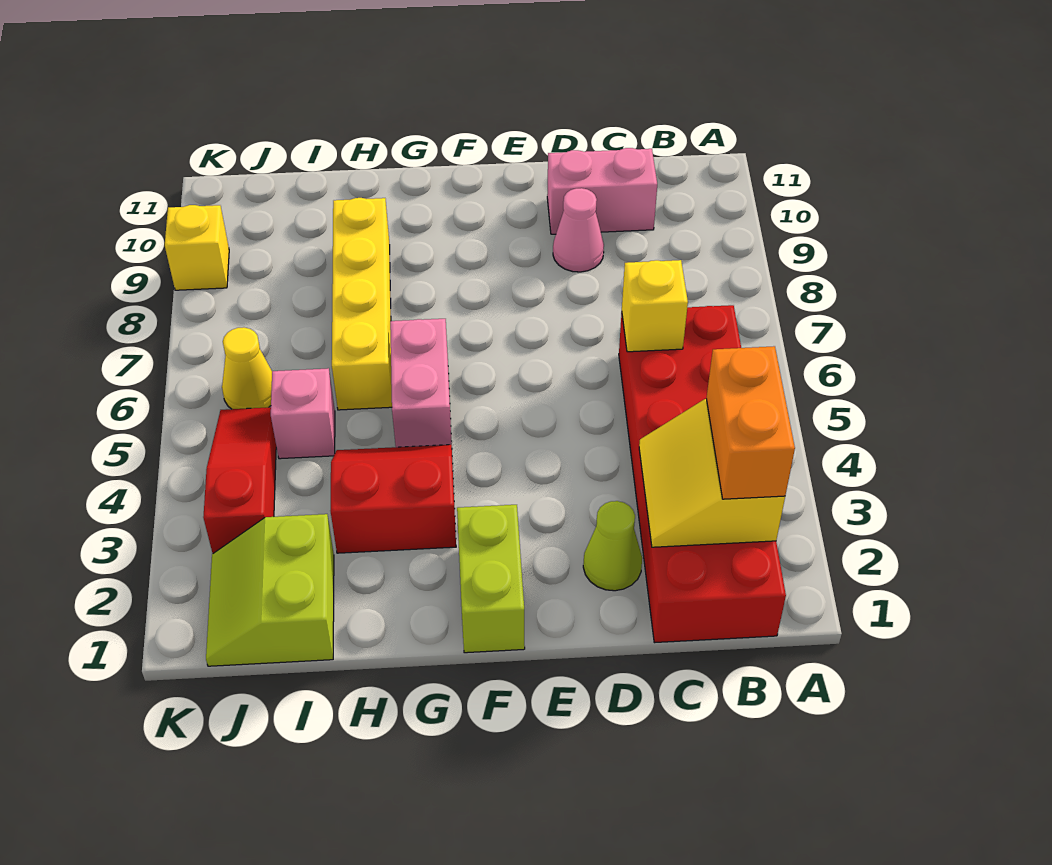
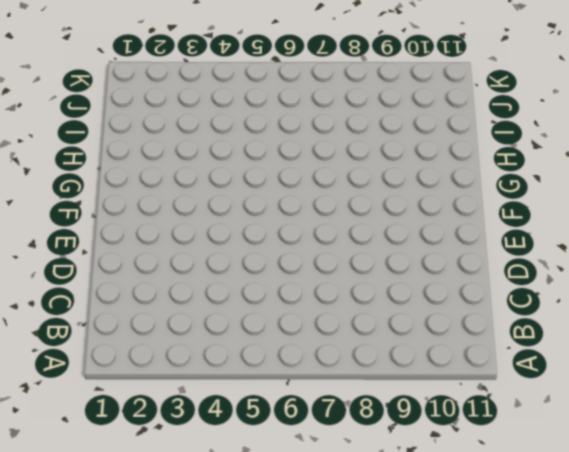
none -> red 2x6 brick [619,305,786,643]
none -> pink 1x2 brick [547,148,657,234]
none -> lime 1x1 cone [583,501,642,591]

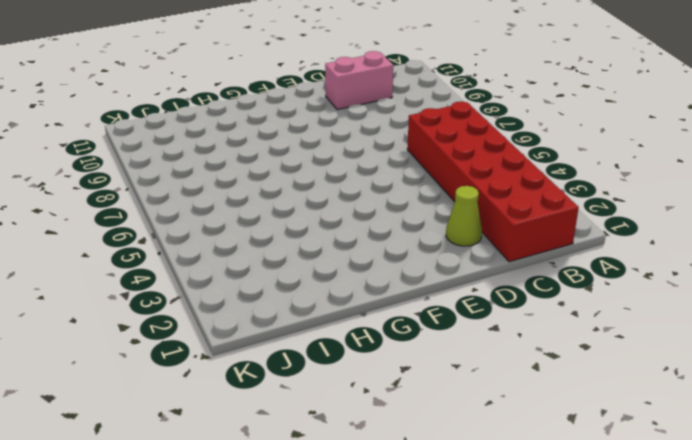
none -> pink 1x1 cone [553,188,604,272]
none -> lime 1x2 brick [457,505,525,653]
none -> red 2x2 slope [330,445,456,553]

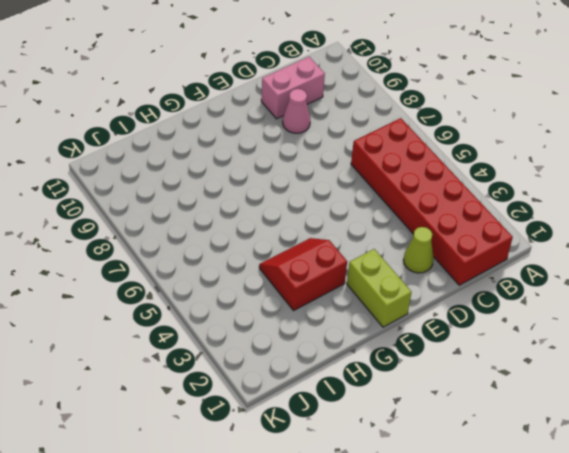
none -> pink 1x2 brick [390,319,452,447]
none -> yellow 1x4 brick [332,198,392,410]
none -> lime 2x2 slope [206,514,334,666]

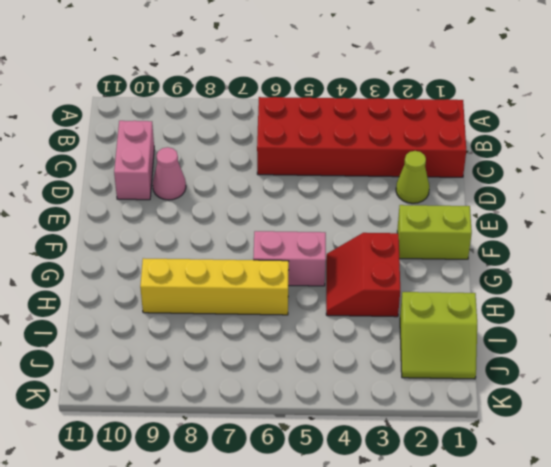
none -> pink 1x1 brick [271,368,335,459]
none -> red 1x3 slope [203,407,276,553]
none -> yellow 1x1 cone [222,327,272,409]

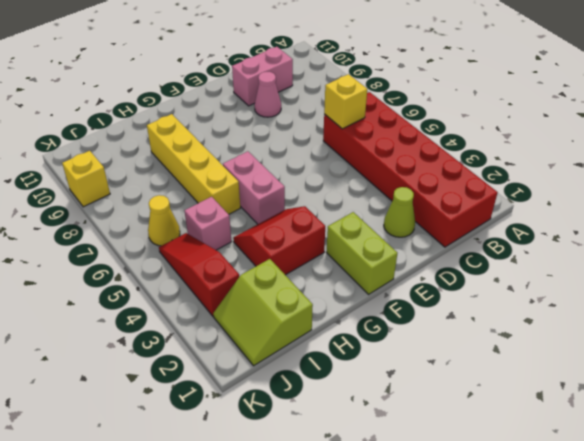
none -> yellow 2x2 slope [639,399,785,547]
none -> orange 1x2 brick [706,346,795,499]

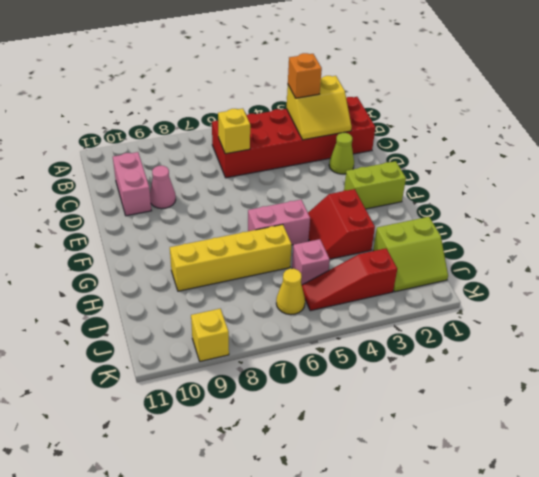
orange 1x1 brick [288,53,322,98] -> orange 1x2 brick [706,346,795,499]

